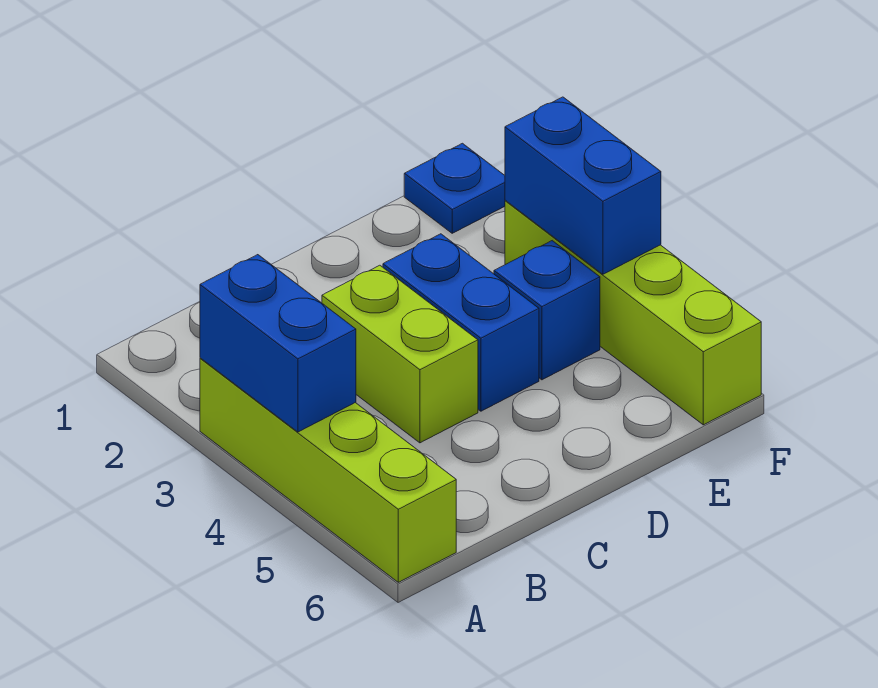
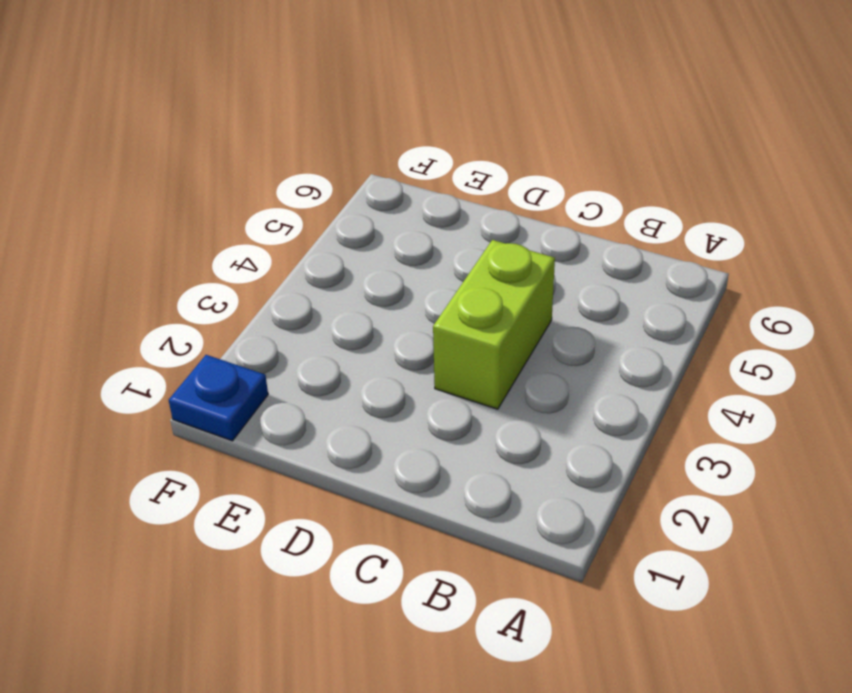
none -> lime 1x4 brick [200,358,456,582]
none -> blue 1x2 brick [383,234,539,411]

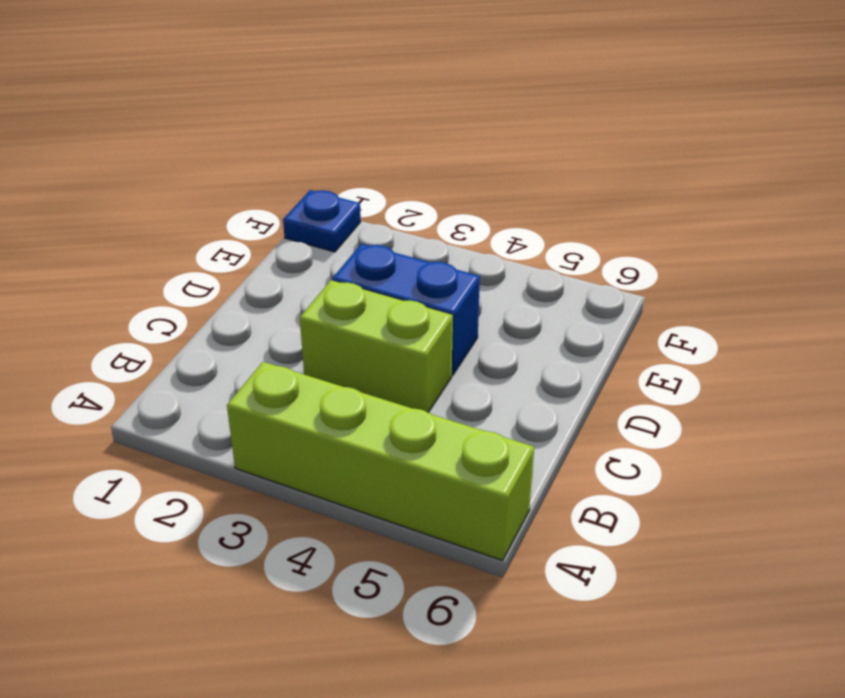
none -> blue 1x1 brick [494,241,600,380]
none -> lime 1x4 brick [505,200,761,425]

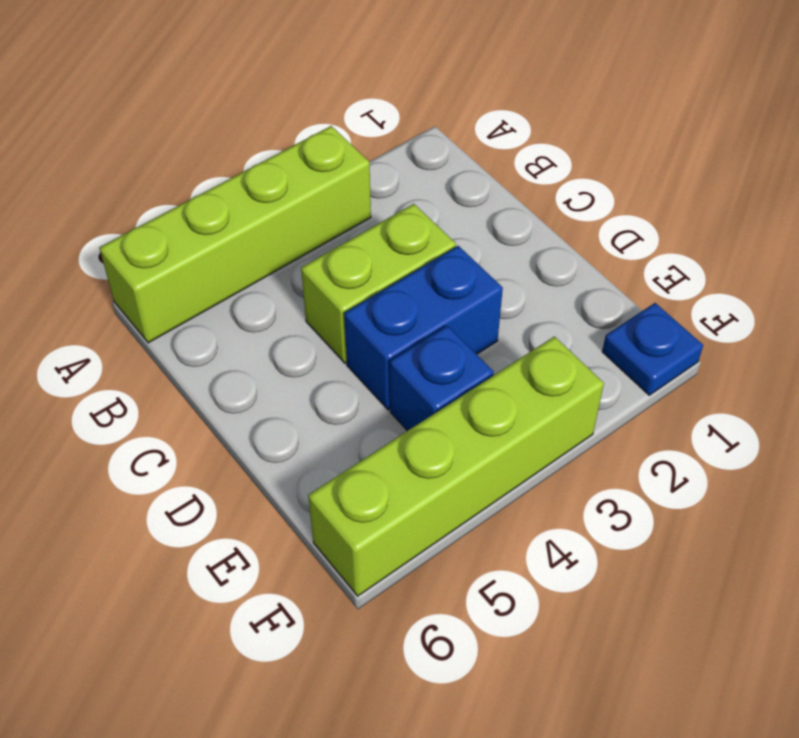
none -> blue 1x2 brick [200,255,356,432]
none -> blue 1x2 brick [505,97,661,274]

